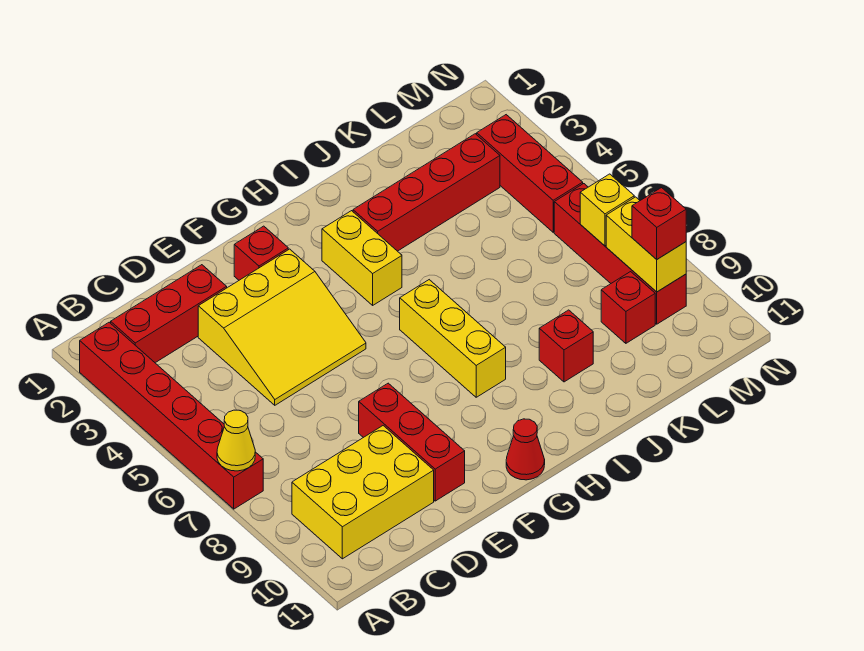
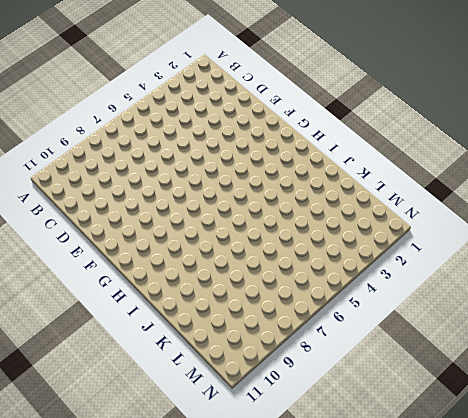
none -> red 1x6 brick [80,322,263,509]
none -> red 1x3 brick [111,265,227,363]
none -> yellow 2x3 brick [292,426,434,559]

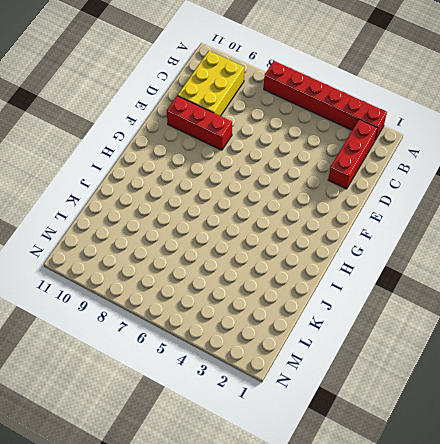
none -> yellow 3x3 slope [198,249,366,405]
none -> red 1x1 brick [234,226,288,280]
none -> red 1x1 cone [506,419,545,480]

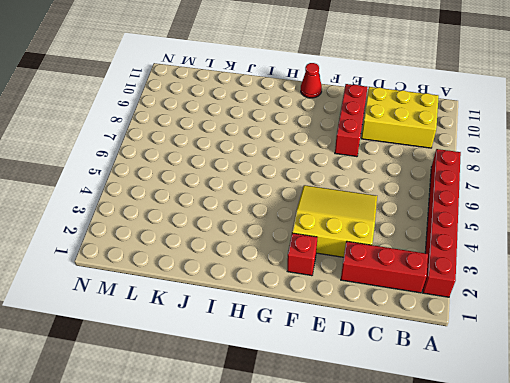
none -> yellow 1x2 brick [322,211,402,305]
none -> yellow 1x3 brick [400,280,506,397]
none -> red 1x4 brick [353,134,500,251]

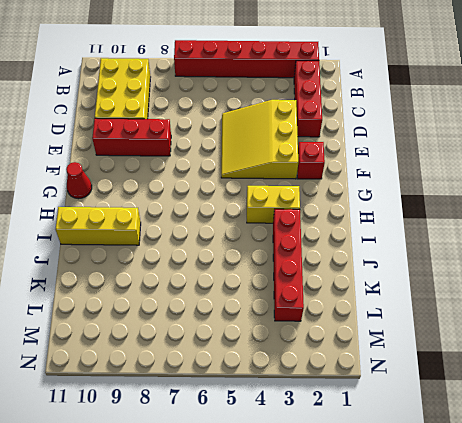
yellow 1x3 brick [55,207,141,245] -> yellow 1x3 brick moved to [400,280,506,397]
none -> red 1x1 brick [539,310,593,382]
none -> red 1x1 brick [601,272,655,343]
none -> red 1x3 brick [477,115,583,232]

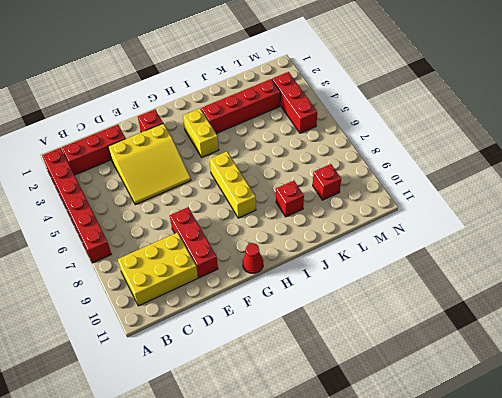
none -> red 1x4 brick [554,184,686,324]
none -> yellow 1x1 cone [217,410,255,471]
none -> yellow 1x1 brick [580,174,634,246]

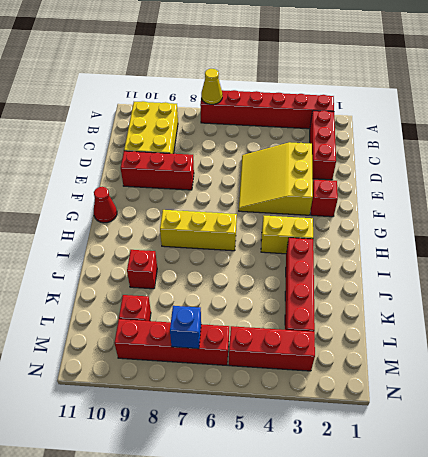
blue 1x1 brick [170,306,201,349] -> yellow 1x1 brick [580,174,634,246]
none -> yellow 1x2 brick [606,197,686,292]
none -> red 1x1 brick [632,188,686,259]

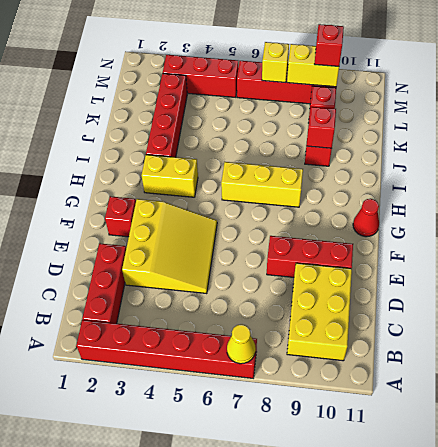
red 1x1 brick [307,107,336,148] -> none

